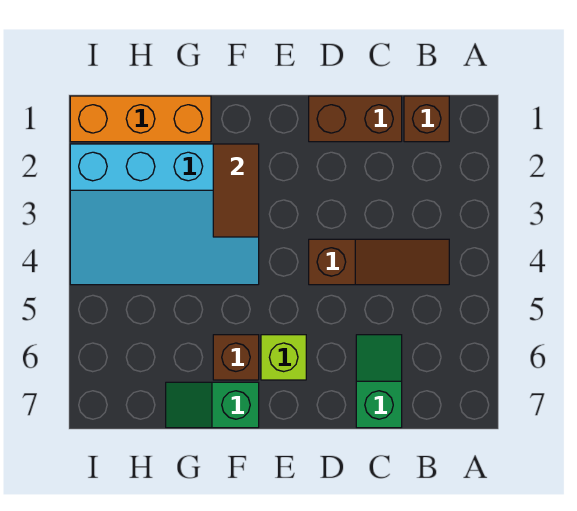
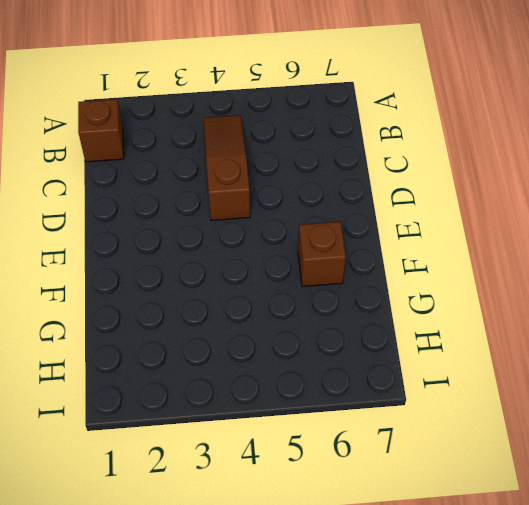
none -> brown 1x2 brick [309,96,402,142]
none -> green 1x2 slope [356,335,402,428]

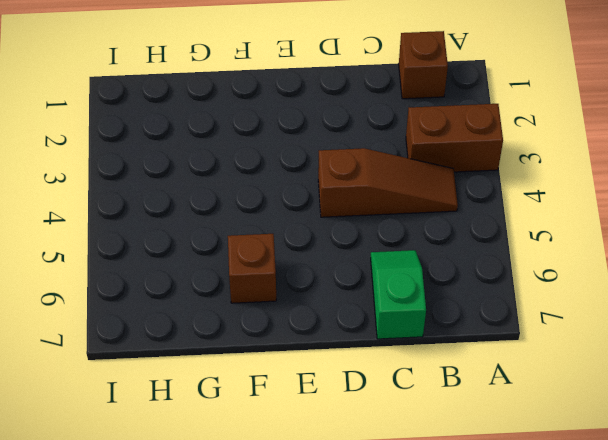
brown 1x2 brick [406,104,503,172] -> brown 1x2 brick moved to [309,96,402,142]
none -> lime 1x1 brick [261,335,306,380]
none -> cyan 3x4 slope [70,144,259,285]

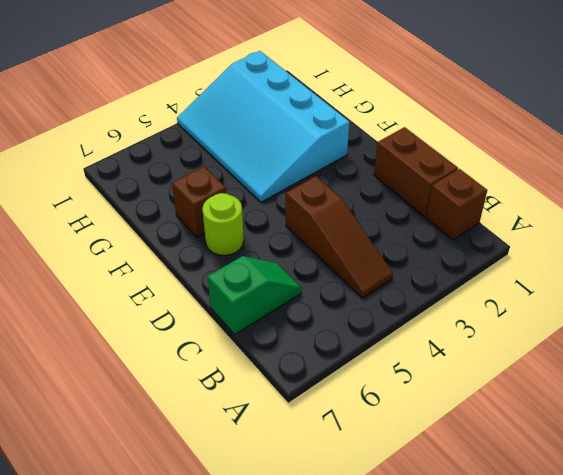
lime 1x1 round brick [202,193,244,255] -> lime 1x1 brick [261,335,306,380]
none -> green 1x2 slope [166,382,259,428]
none -> orange 1x3 brick [70,96,211,142]

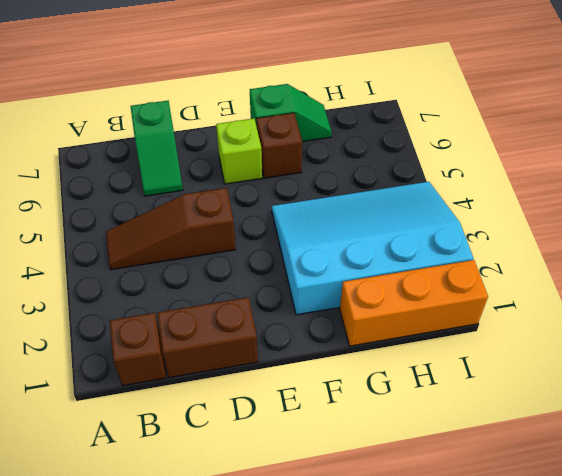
none -> brown 1x2 tile [213,144,259,237]

